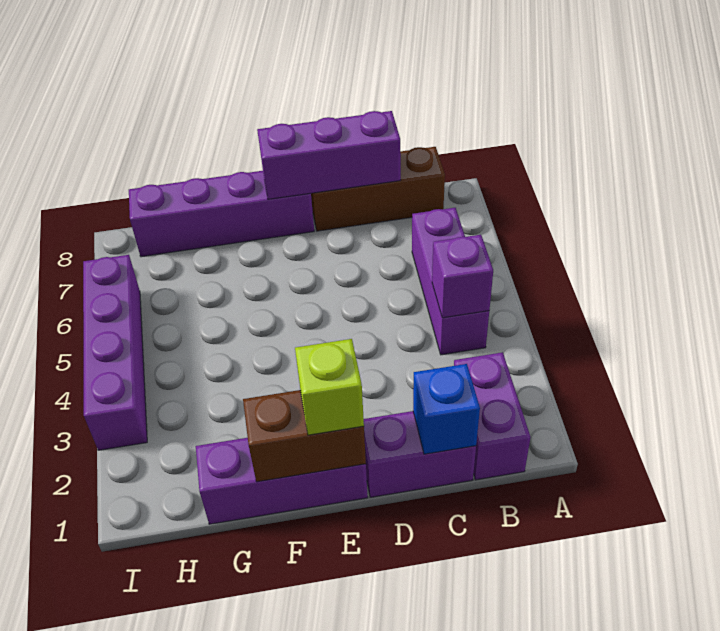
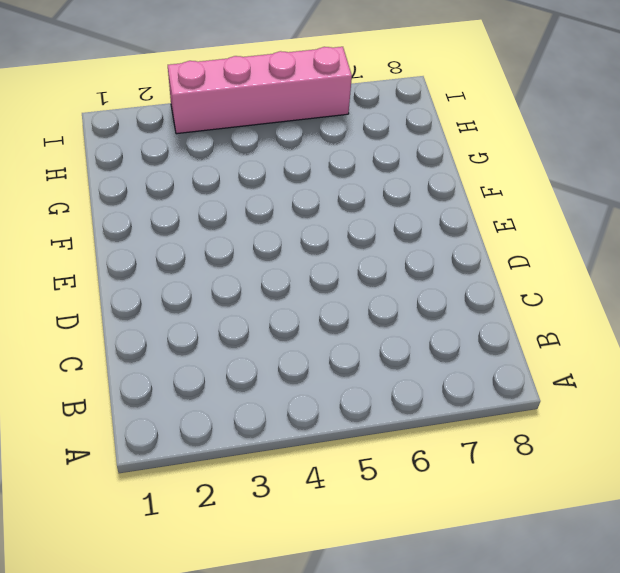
pink 1x4 brick [168,47,352,134] -> purple 1x4 brick [83,255,147,450]
none -> purple 1x2 brick [454,352,531,480]
none -> purple 1x3 brick [412,208,489,355]
none -> brown 1x3 brick [311,147,445,231]

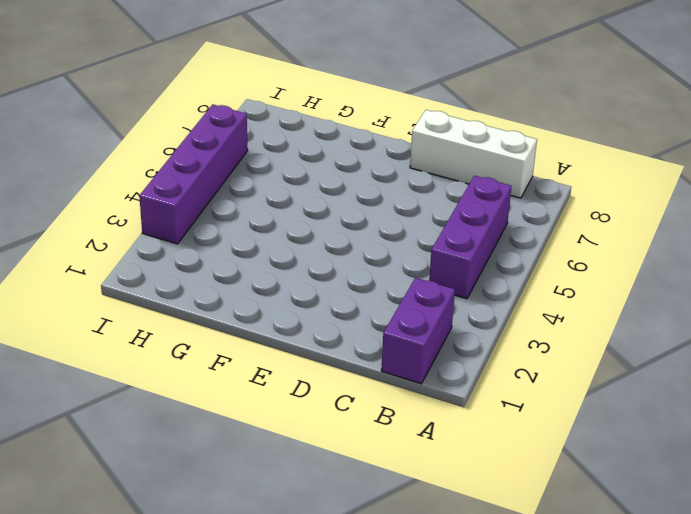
white 1x3 brick [410,110,537,198] -> brown 1x3 brick [311,147,445,231]
none -> purple 1x2 brick [364,411,476,497]
none -> purple 1x3 brick [196,438,368,524]
none -> purple 1x4 brick [129,171,314,257]

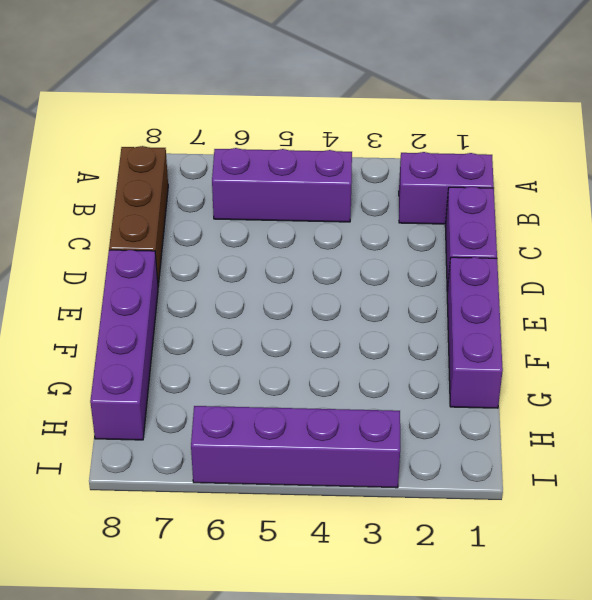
none -> purple 1x1 brick [432,235,493,318]
none -> blue 1x1 brick [413,364,480,454]
none -> purple 1x3 brick [257,111,401,199]

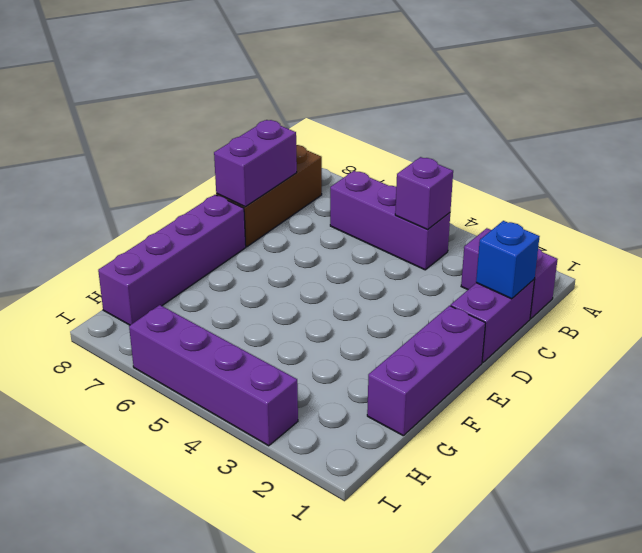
purple 1x2 brick [214,120,297,207] -> purple 1x3 brick [257,111,401,199]
none -> brown 1x2 brick [243,390,366,482]
none -> lime 1x1 brick [295,339,364,435]

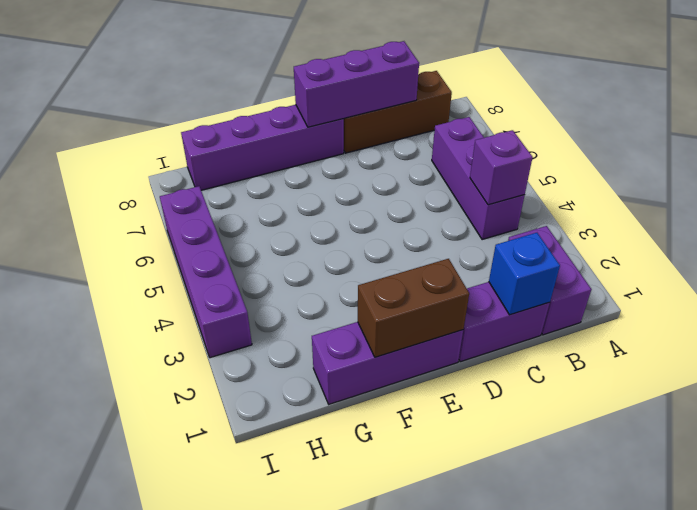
none -> lime 1x1 brick [295,339,364,435]

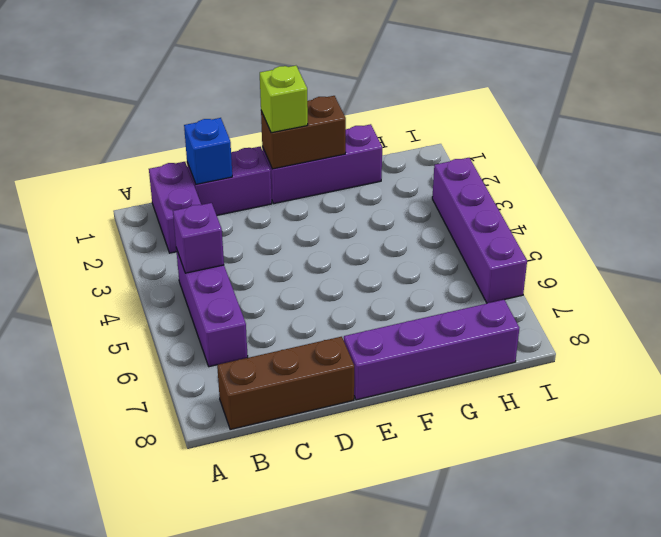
none -> purple 1x3 brick [257,111,401,199]

